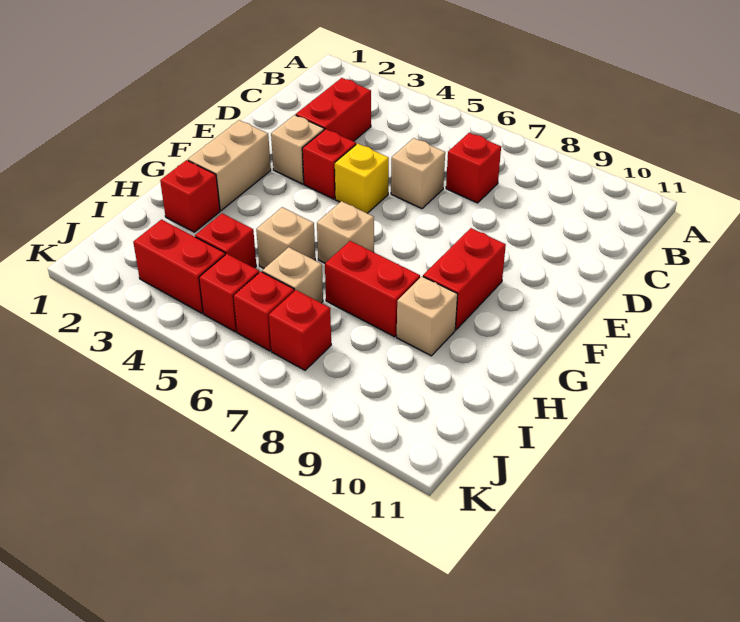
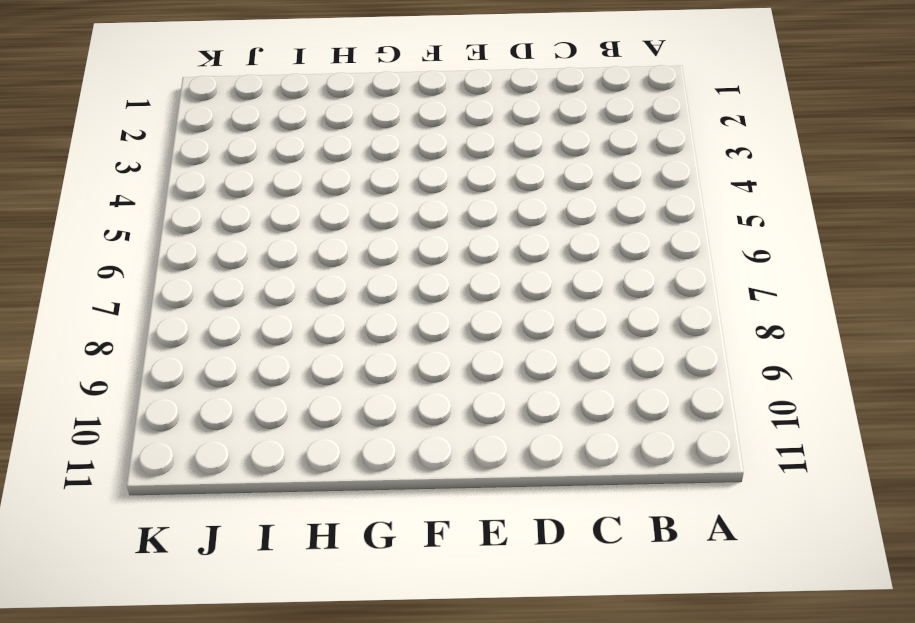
none -> red 1x2 brick [296,78,371,141]
none -> red 1x1 brick [446,133,501,203]
none -> tan 1x1 brick [391,138,445,209]

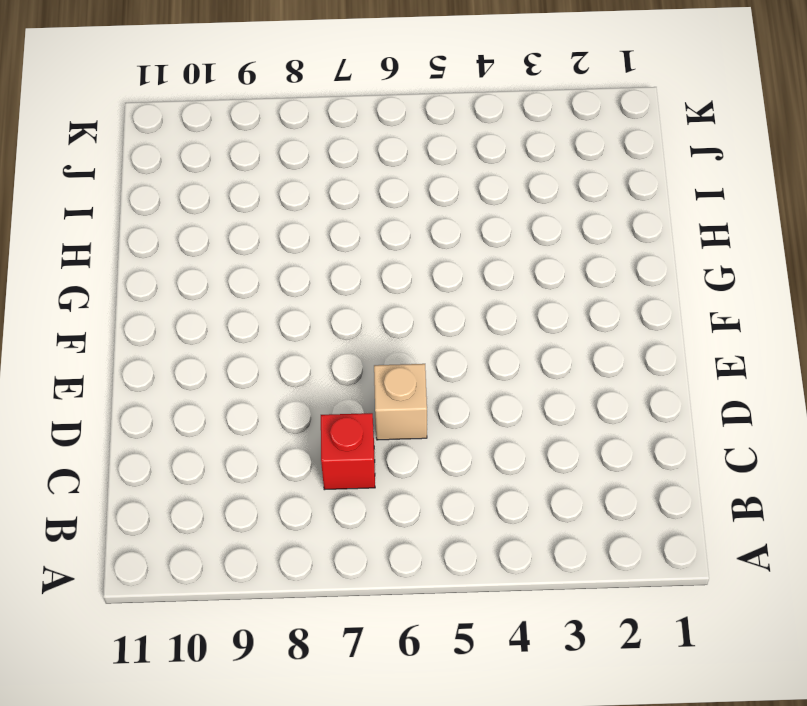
none -> red 1x2 brick [296,78,371,141]
none -> tan 1x1 brick [271,115,324,184]
none -> red 1x1 brick [302,129,356,199]

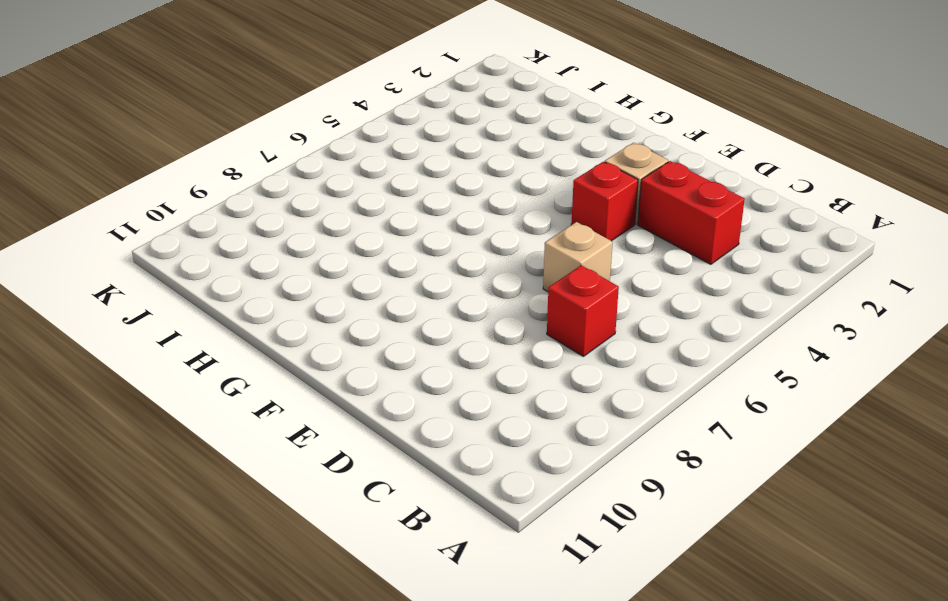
none -> yellow 1x1 brick [335,143,389,213]
none -> tan 1x2 brick [188,120,271,210]
none -> red 1x2 brick [423,228,506,330]

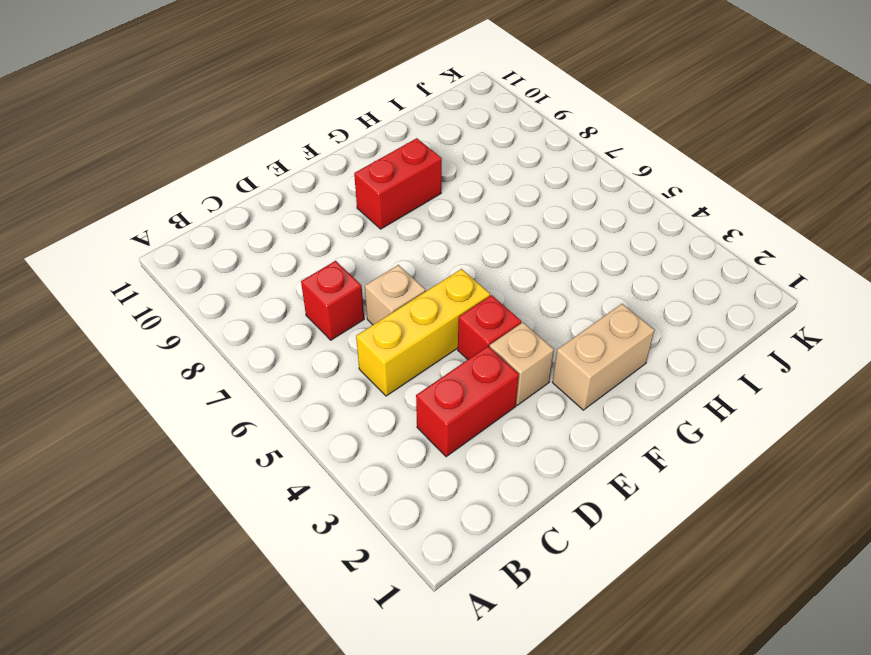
yellow 1x3 brick [356,269,490,396] -> yellow 1x1 brick [335,143,389,213]
none -> tan 1x1 brick [317,201,374,263]
none -> red 1x1 brick [160,160,220,232]
none -> tan 1x1 brick [256,207,315,268]

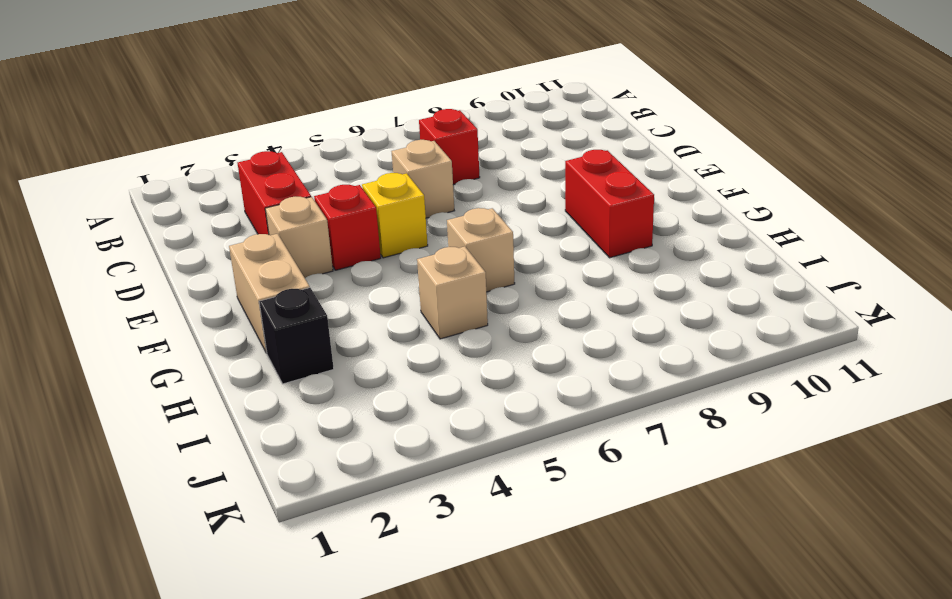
black 1x1 brick [259,288,334,384] -> red 1x1 brick [160,160,220,232]
none -> red 1x2 brick [325,241,420,337]
none -> tan 1x1 brick [397,276,458,356]
none -> red 1x1 brick [195,213,256,268]

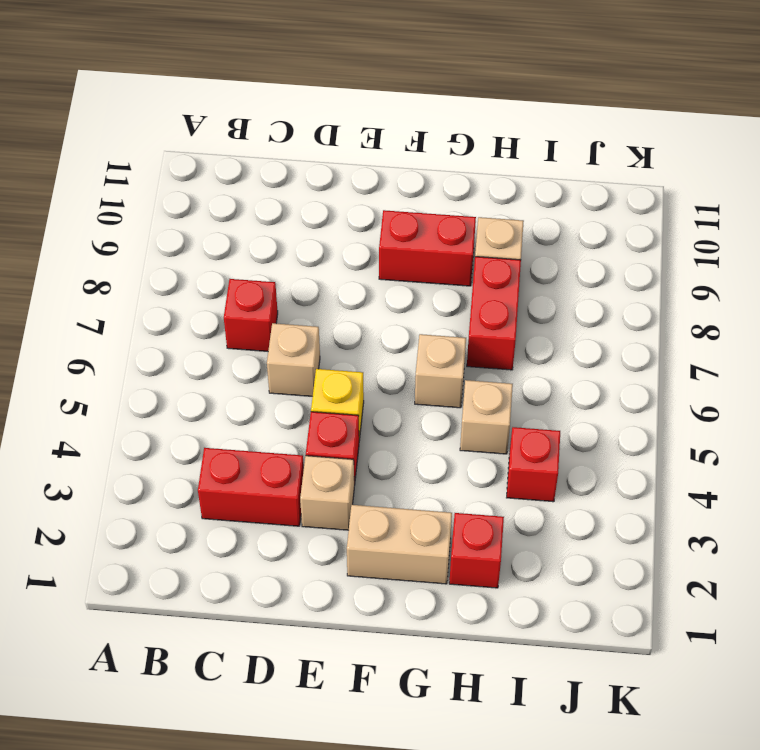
none -> tan 1x1 brick [262,247,323,303]
none -> red 1x2 brick [133,220,225,313]
none -> red 1x1 brick [199,254,259,332]

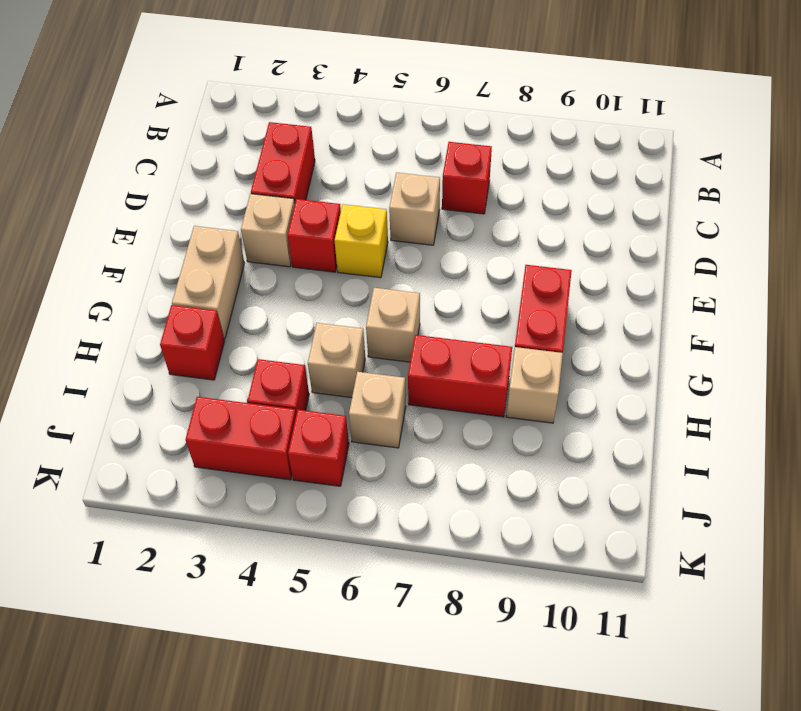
none -> red 1x1 brick [233,272,294,351]
none -> red 1x1 brick [269,290,331,370]

